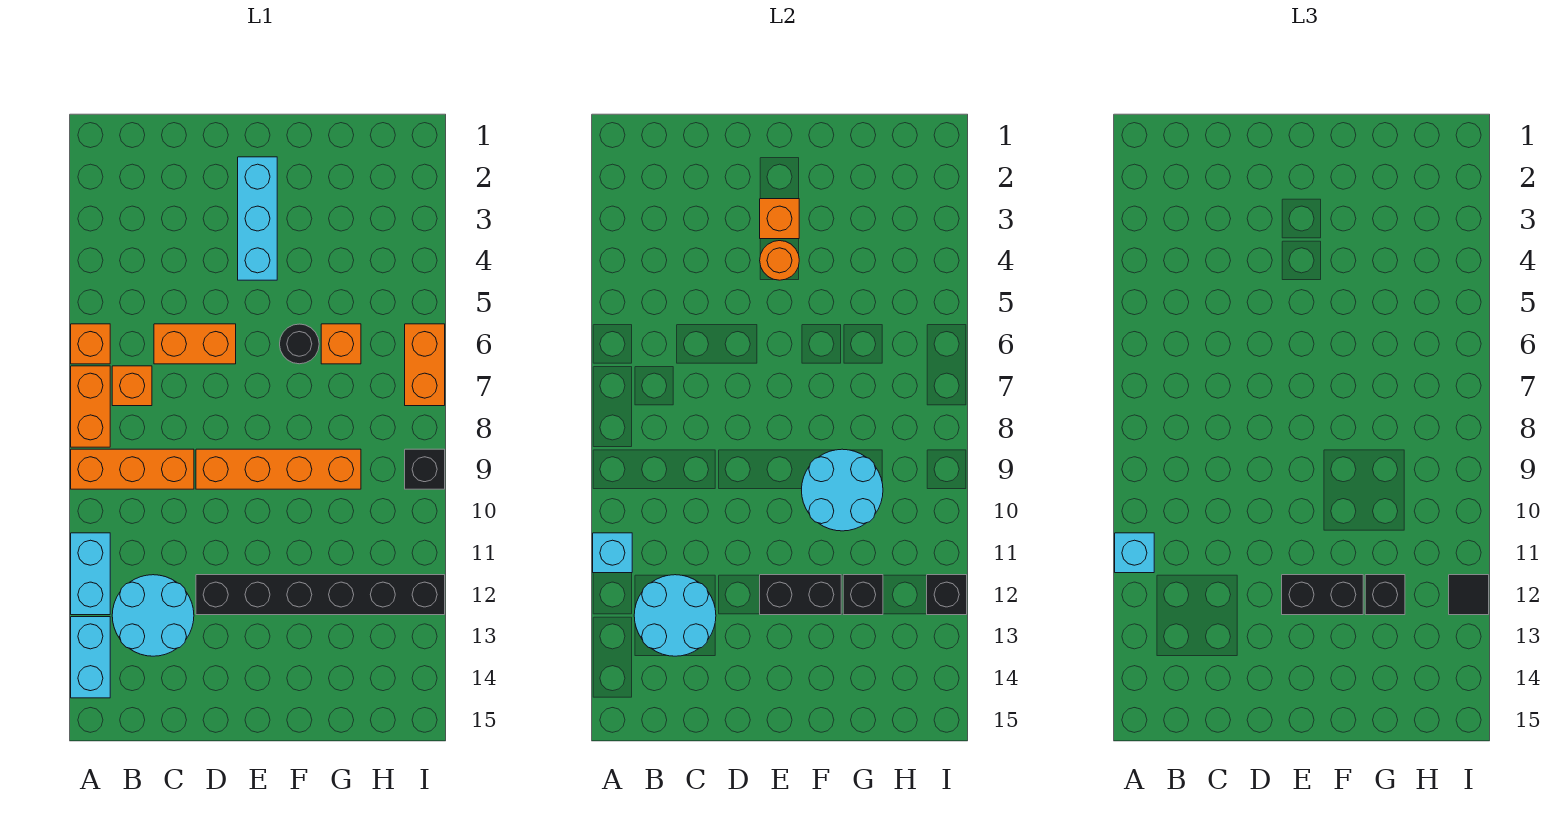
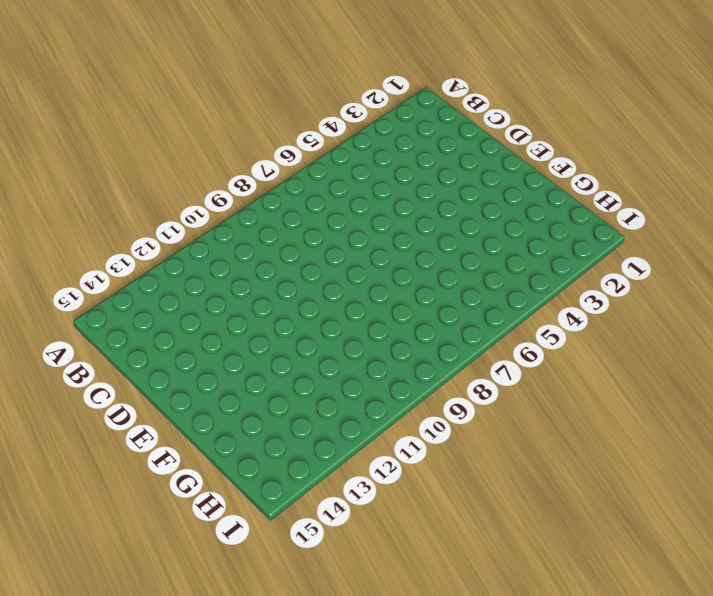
none -> orange 1x1 brick [71,324,110,364]
none -> orange 1x2 brick [71,366,110,447]
none -> orange 1x3 brick [71,449,194,489]

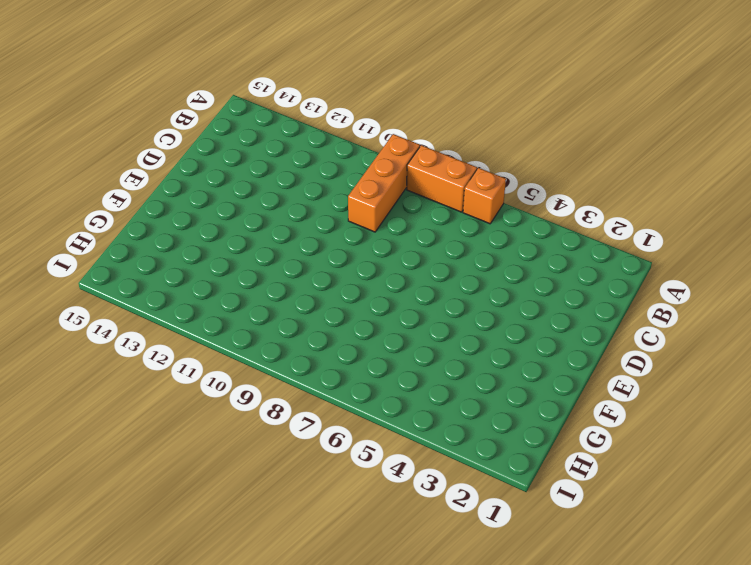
none -> cyan 1x2 brick [71,533,110,615]
none -> cyan 1x2 brick [71,617,110,698]
none -> orange 1x1 brick [112,366,152,406]

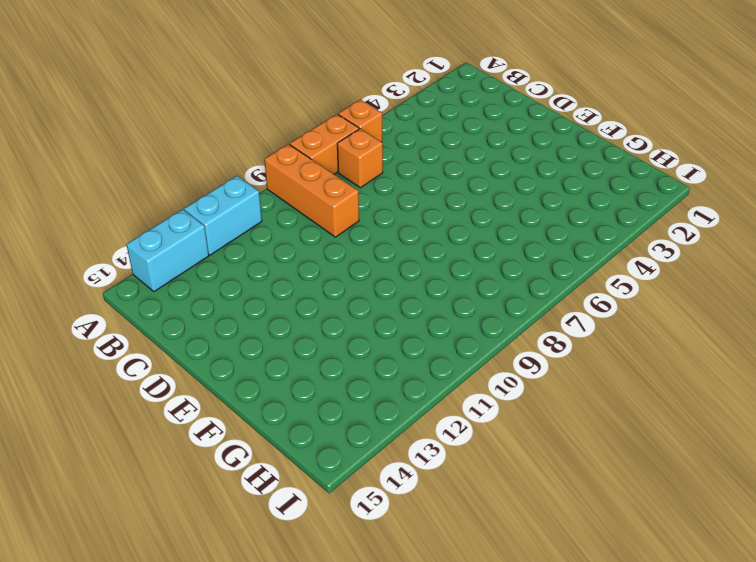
none -> cyan 2x2 round brick [112,575,194,656]
none -> orange 1x2 brick [154,324,236,364]
none -> orange 1x4 brick [196,449,361,489]

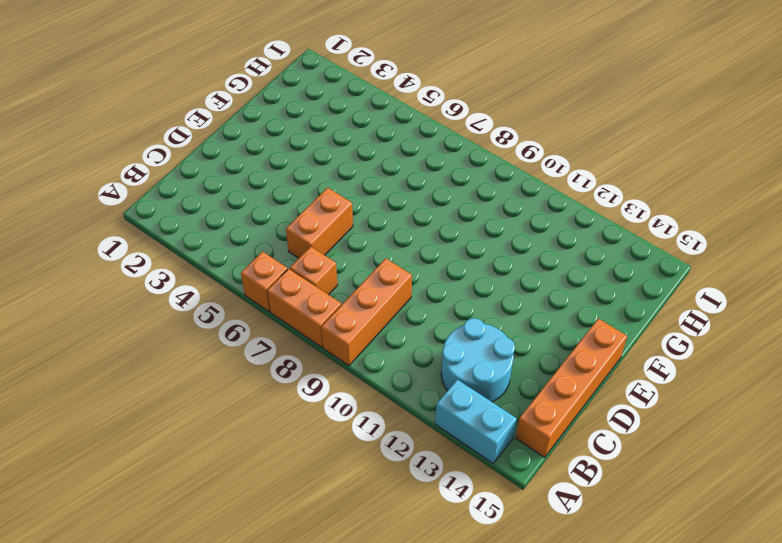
orange 1x4 brick [516,319,627,457] -> orange 1x4 brick moved to [196,449,361,489]
none -> cyan 1x2 brick [71,533,110,615]
none -> black 1x6 brick [196,575,445,615]
none -> cyan 1x3 brick [238,157,277,280]

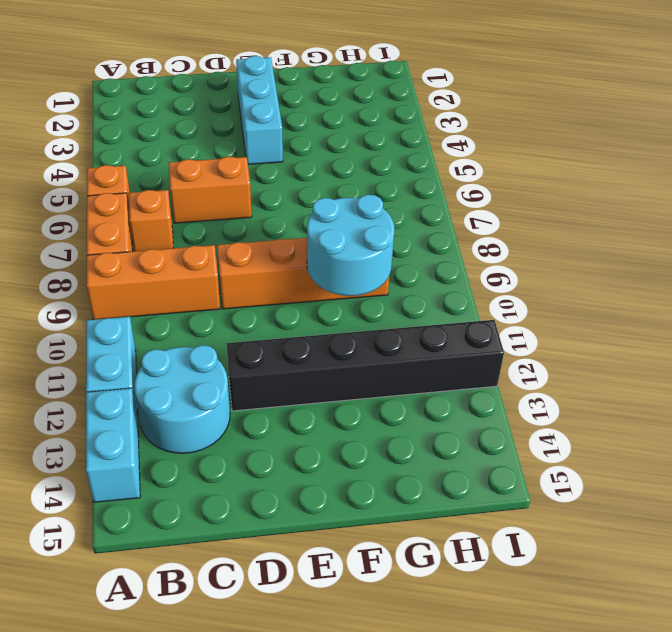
none -> black 1x1 round brick [280,324,319,364]
none -> orange 1x1 brick [321,324,361,364]
none -> orange 1x2 brick [405,324,445,406]

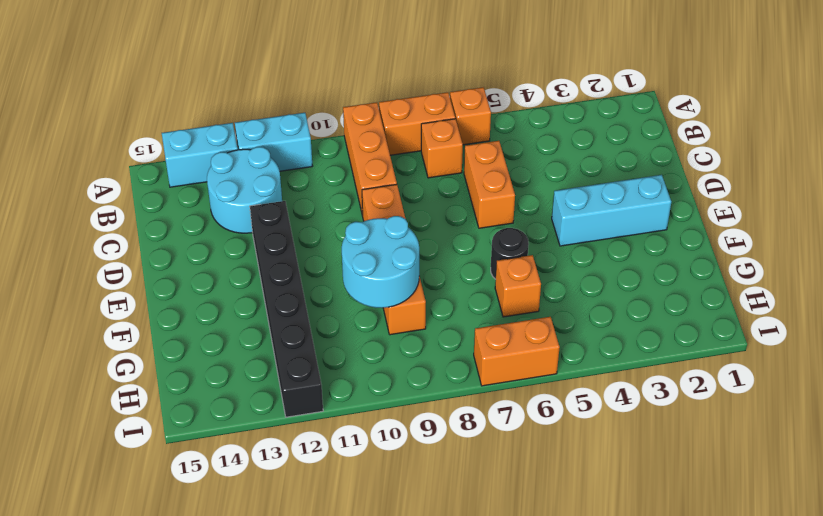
none -> black 1x1 brick [405,449,445,489]
none -> cyan 1x1 brick [593,533,632,573]
none -> cyan 2x2 round brick [634,575,716,656]

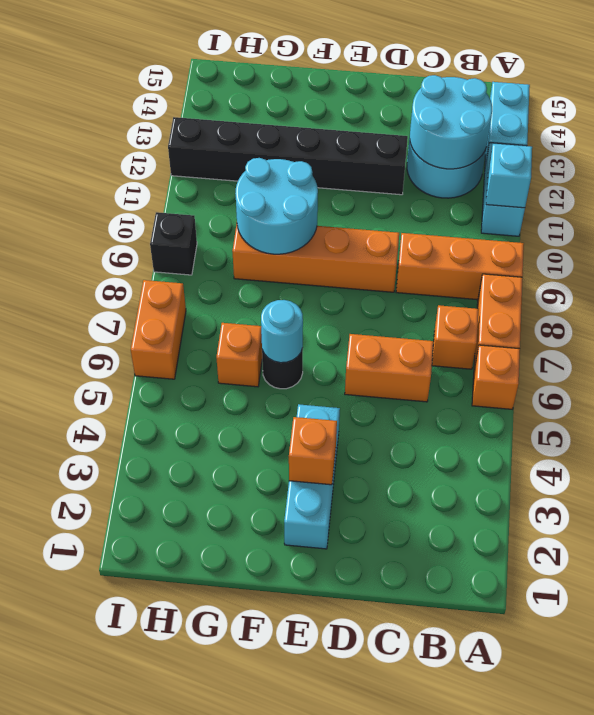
cyan 1x1 round brick [261,300,303,363] -> none
none -> orange 1x1 round brick [760,241,799,280]
none -> black 1x2 brick [760,575,841,615]
none -> black 1x1 brick [843,575,883,615]

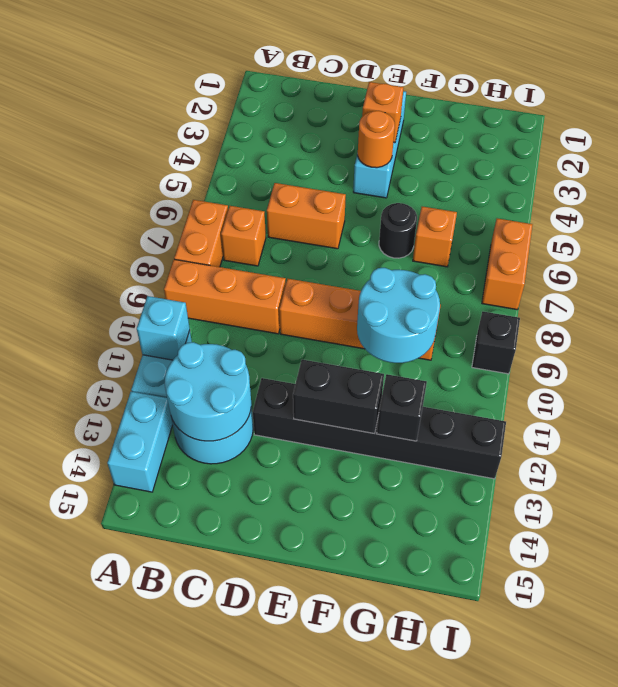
none -> orange 1x1 brick [71,324,110,364]
none -> black 1x1 brick [927,575,967,615]
none -> cyan 1x1 brick [1115,533,1154,573]

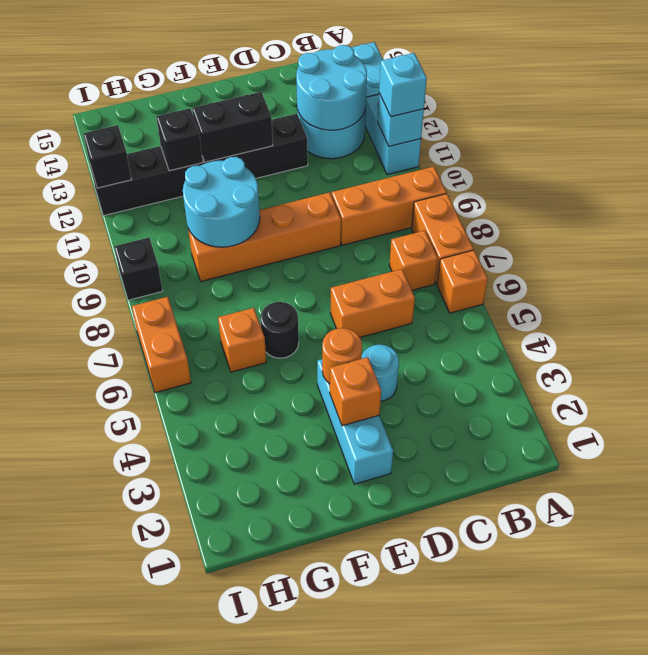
cyan 1x1 round brick [361,344,399,401] -> none
none -> black 1x2 brick [1282,575,1363,615]
none -> black 1x1 brick [1365,575,1405,615]
none -> black 1x1 tile [1449,575,1489,615]

